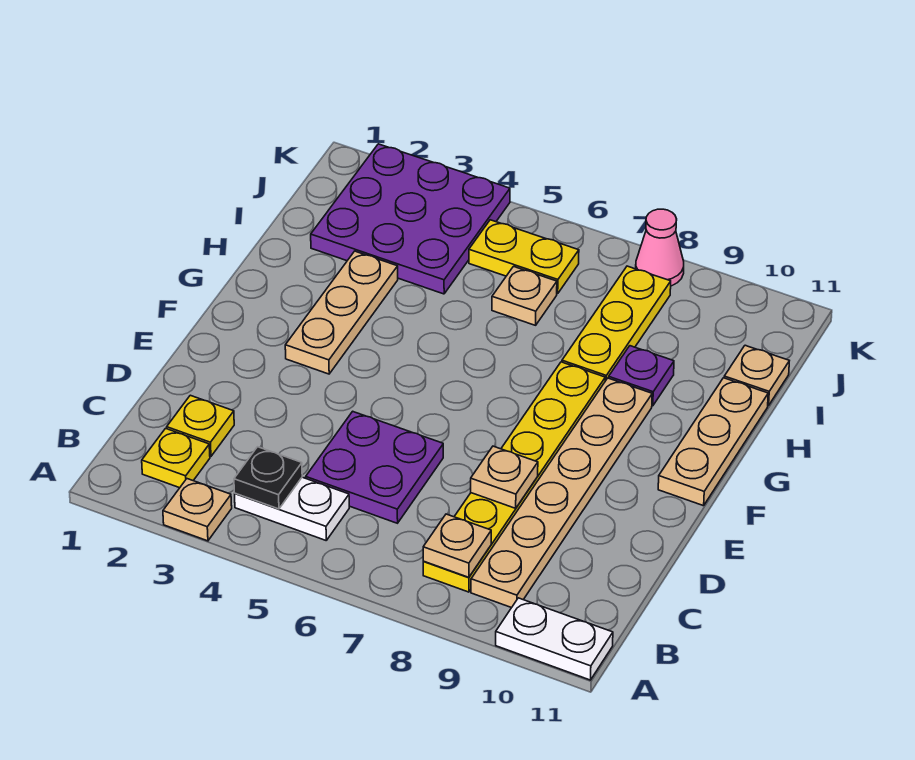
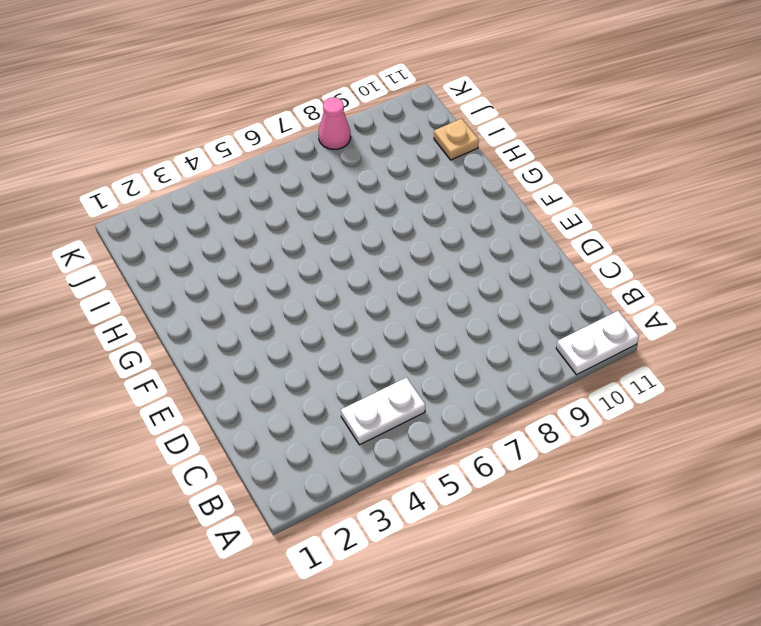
none -> tan 1x1 plate [163,479,232,541]
none -> yellow 1x1 plate [142,428,210,488]
none -> yellow 1x6 plate [423,362,605,592]

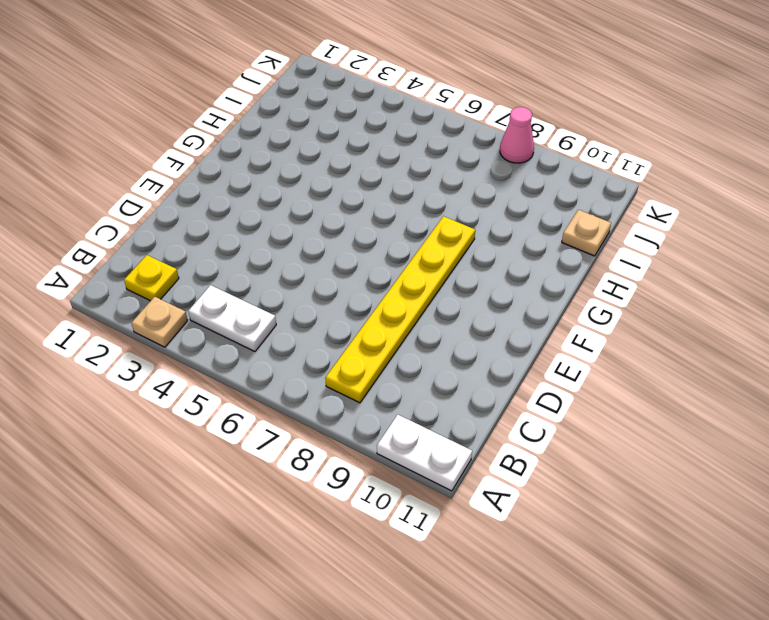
none -> tan 1x6 plate [471,378,652,608]
none -> yellow 1x1 plate [167,395,234,456]
none -> purple 2x2 plate [306,411,443,523]

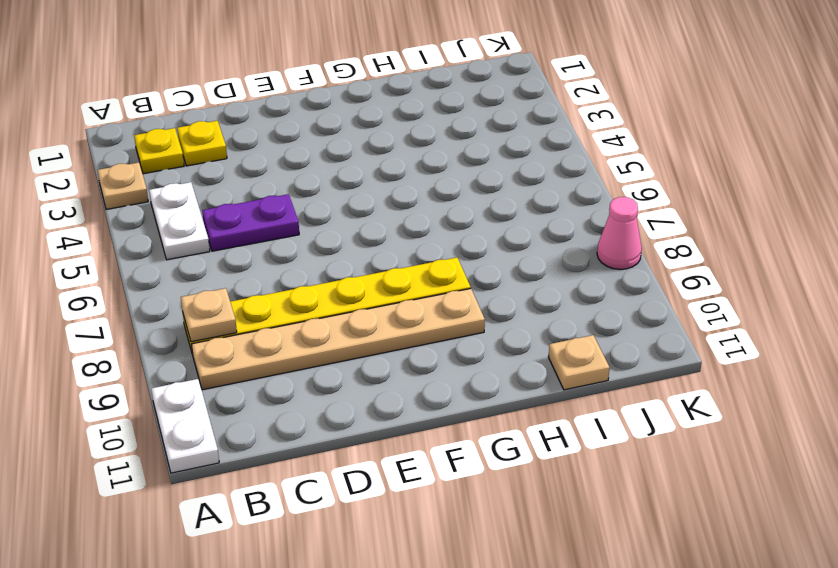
purple 1x2 plate [202,194,299,251] -> purple 2x2 plate [306,411,443,523]
none -> tan 1x3 plate [285,251,398,374]
none -> tan 1x3 plate [658,378,768,506]
none -> yellow 1x3 plate [562,266,671,381]

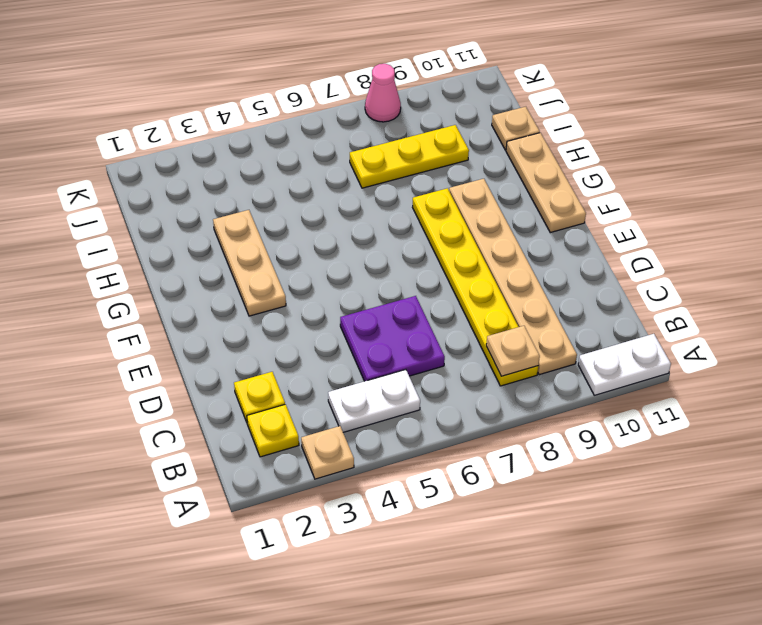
yellow 1x3 plate [350,125,469,188] -> yellow 1x3 plate turned to [562,266,671,381]
none -> purple 1x1 plate [609,346,674,406]
none -> purple 3x3 plate [311,144,510,294]
none -> tan 1x1 plate [492,266,557,325]

